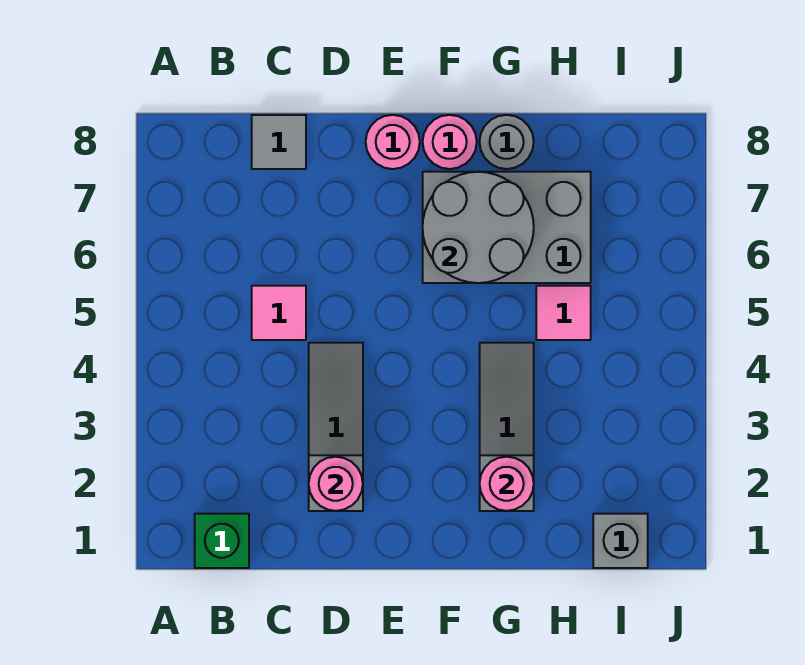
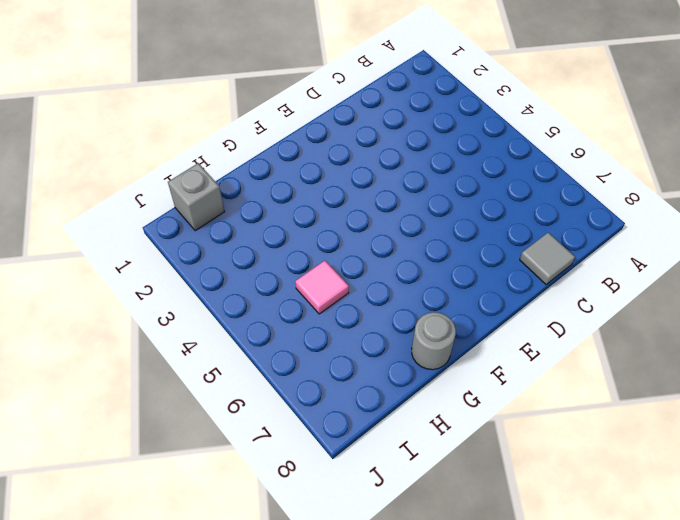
none -> green 1x1 brick [195,514,249,568]
none -> pink 1x1 tile [252,286,306,340]
none -> grey 1x3 slope [309,343,363,511]

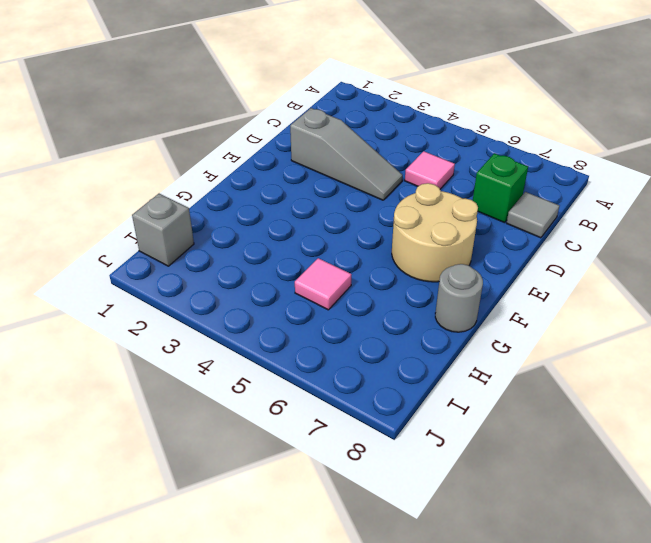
green 1x1 brick [473,153,528,223] -> green 1x1 brick moved to [195,514,249,568]
tan 2x2 round brick [392,183,478,282] -> grey 2x3 brick [423,172,591,283]
none -> pink 1x1 round brick [366,115,420,169]
none -> pink 1x1 round brick [423,115,477,169]
none -> grey 1x3 slope [480,343,534,511]

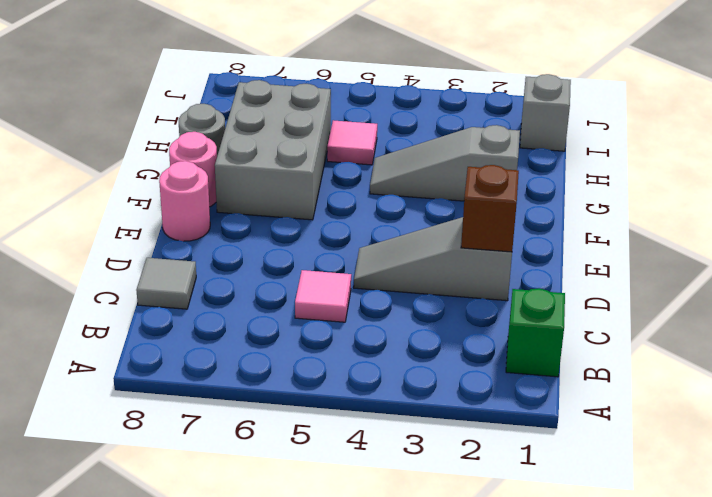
brown 1x1 brick [461,165,519,252] -> pink 1x1 round brick [309,457,363,511]
none -> grey 2x2 round brick [423,172,534,283]
none -> pink 1x1 round brick [480,457,534,511]

